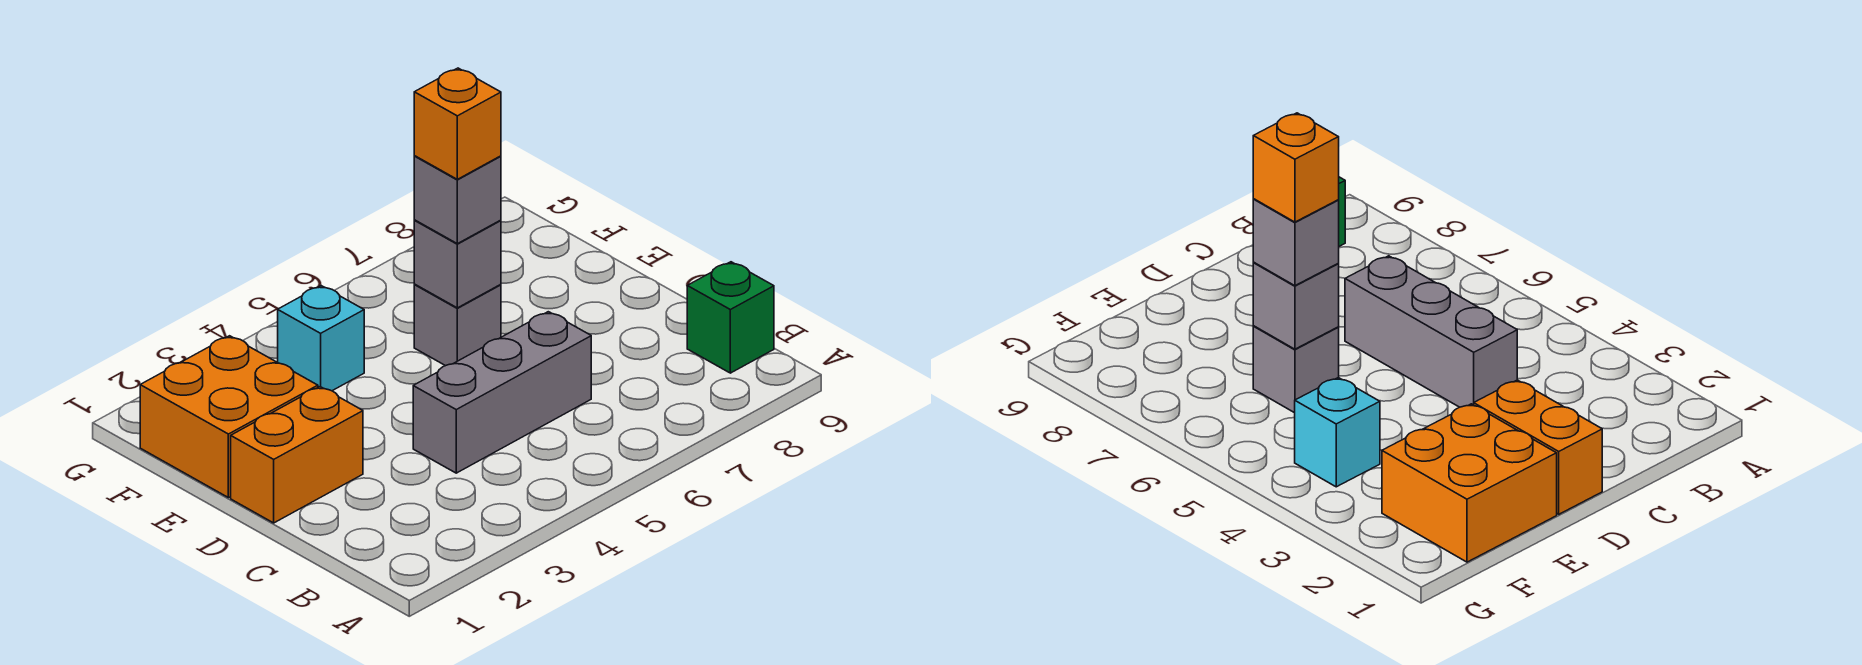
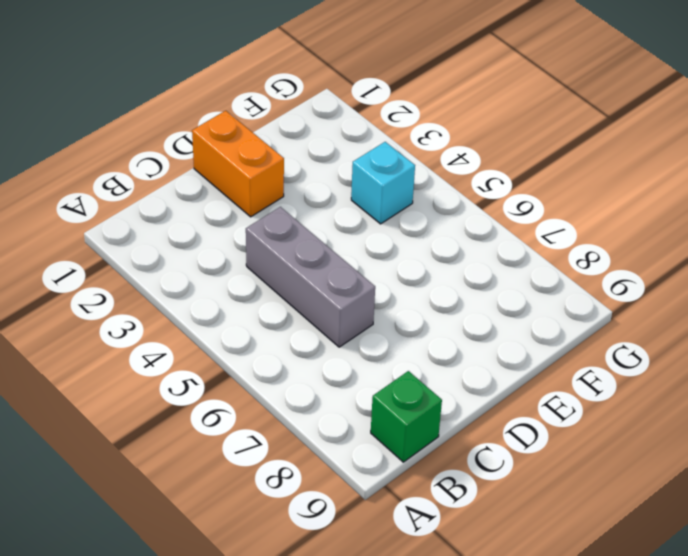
none -> orange 2x2 brick [140,336,318,498]
none -> grey 1x1 brick [414,285,501,366]

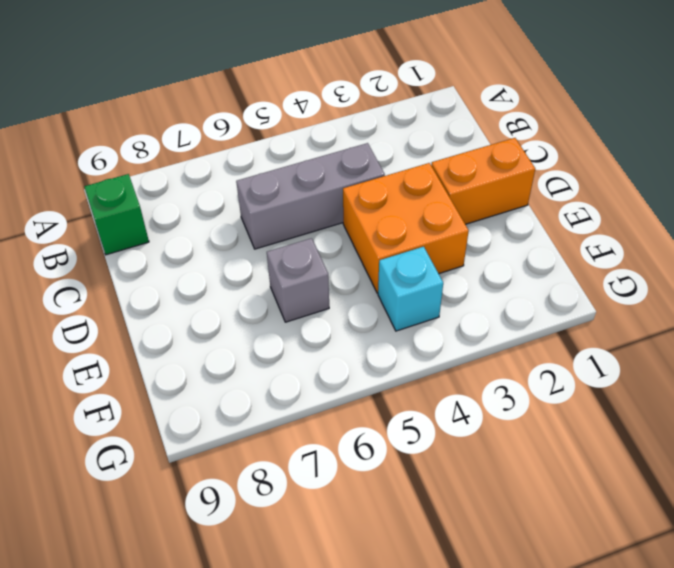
orange 2x2 brick [343,163,469,293] -> orange 2x2 brick moved to [140,336,318,498]
none -> grey 1x1 brick [414,220,501,308]
none -> grey 1x1 brick [414,156,501,244]

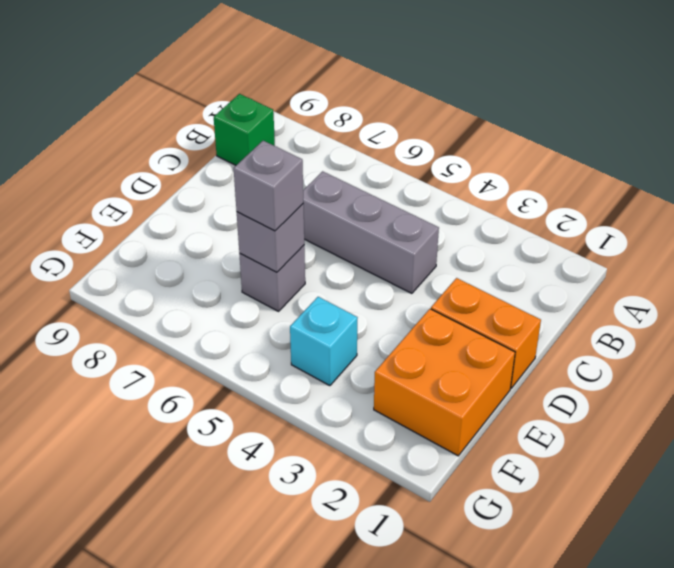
none -> orange 1x1 brick [414,68,501,179]

